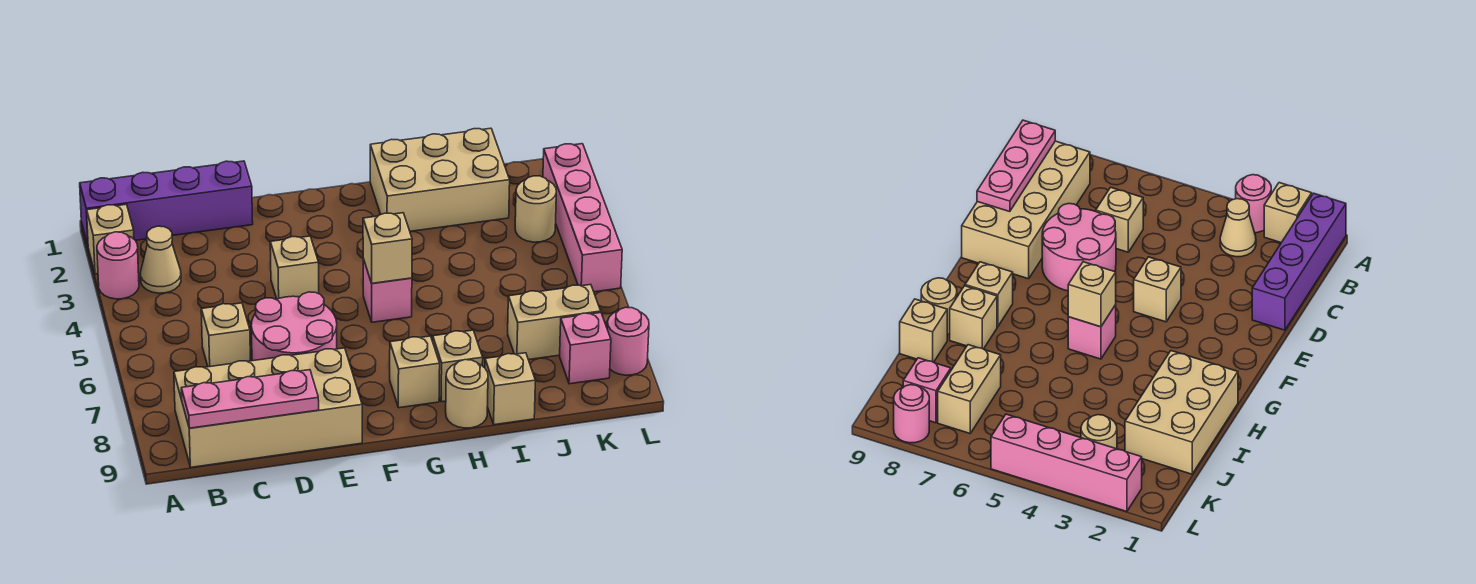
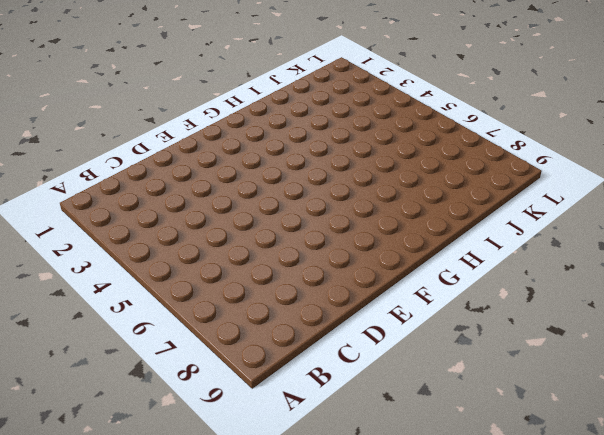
none -> purple 1x4 brick [80,161,253,245]
none -> tan 1x1 brick [87,205,134,274]
none -> pink 1x1 round brick [97,232,139,299]

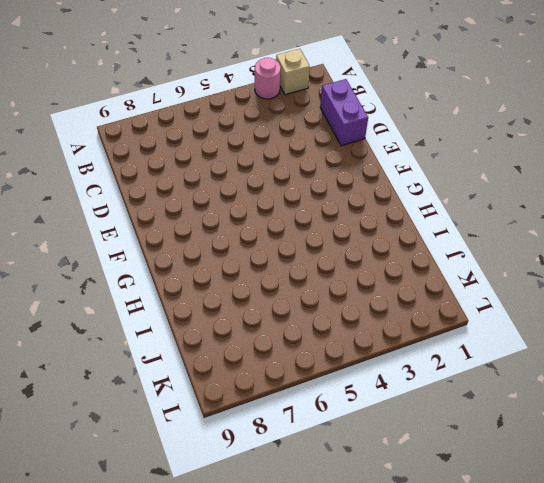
purple 1x2 brick [320,79,368,146] -> purple 1x4 brick [80,161,253,245]
none -> tan 1x1 cone [141,226,181,293]
none -> tan 2x4 brick [174,348,362,467]
none -> tan 1x1 brick [201,303,250,367]

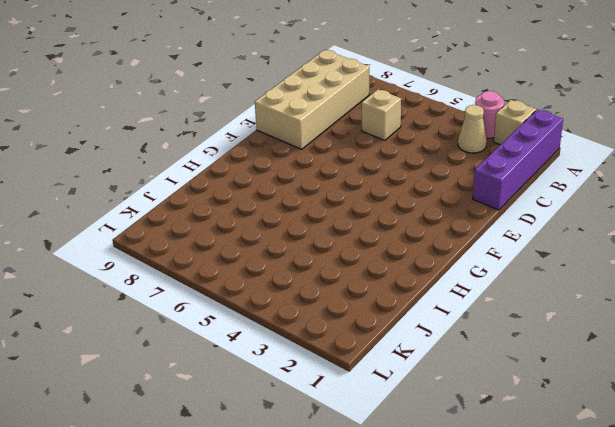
none -> pink 2x2 round brick [251,292,337,361]
none -> tan 1x1 brick [270,236,319,299]
none -> pink 1x1 brick [363,259,412,322]

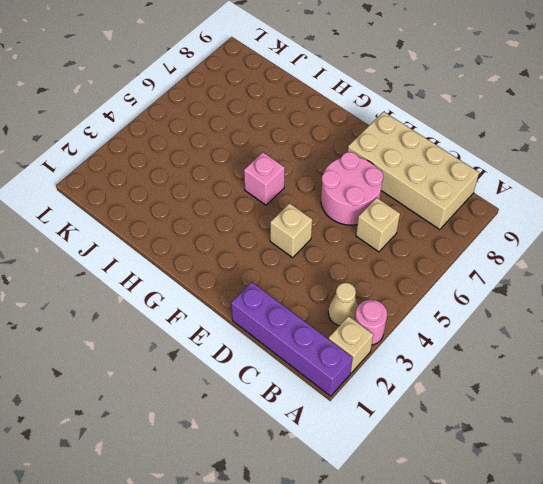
none -> tan 1x1 brick [390,336,440,408]
none -> tan 2x3 brick [370,128,510,231]
none -> tan 1x1 brick [433,330,483,402]

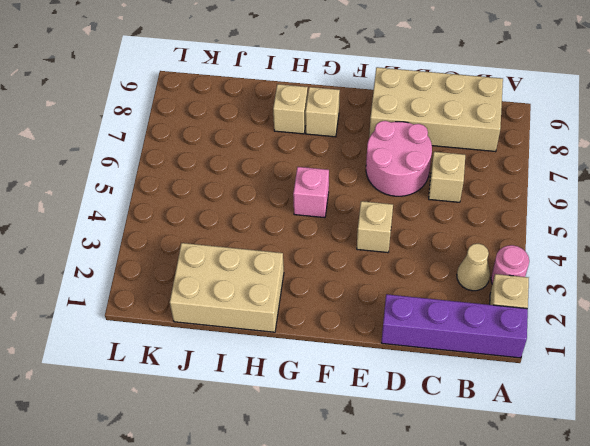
none -> tan 1x1 round brick [446,360,488,428]
none -> tan 1x1 brick [485,353,535,425]
none -> tan 1x2 brick [508,285,601,360]

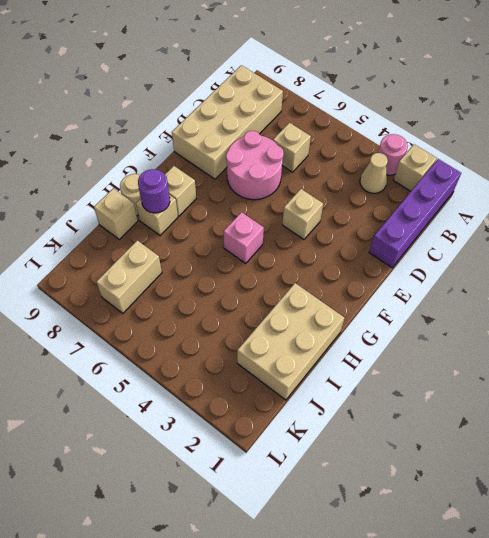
purple 1x1 round brick [138,169,170,213] -> none
none -> tan 1x1 round brick [515,176,556,242]
none -> pink 1x1 brick [560,313,611,384]
none -> pink 1x4 brick [543,144,622,292]

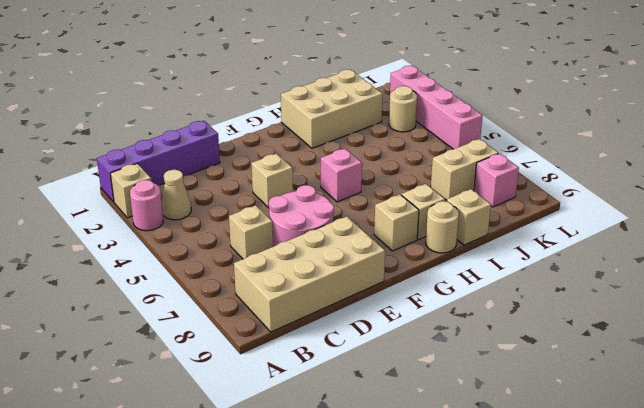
none -> pink 1x1 round brick [607,307,649,375]
none -> pink 1x3 plate [181,370,319,428]
none -> tan 1x1 brick [363,213,412,283]

